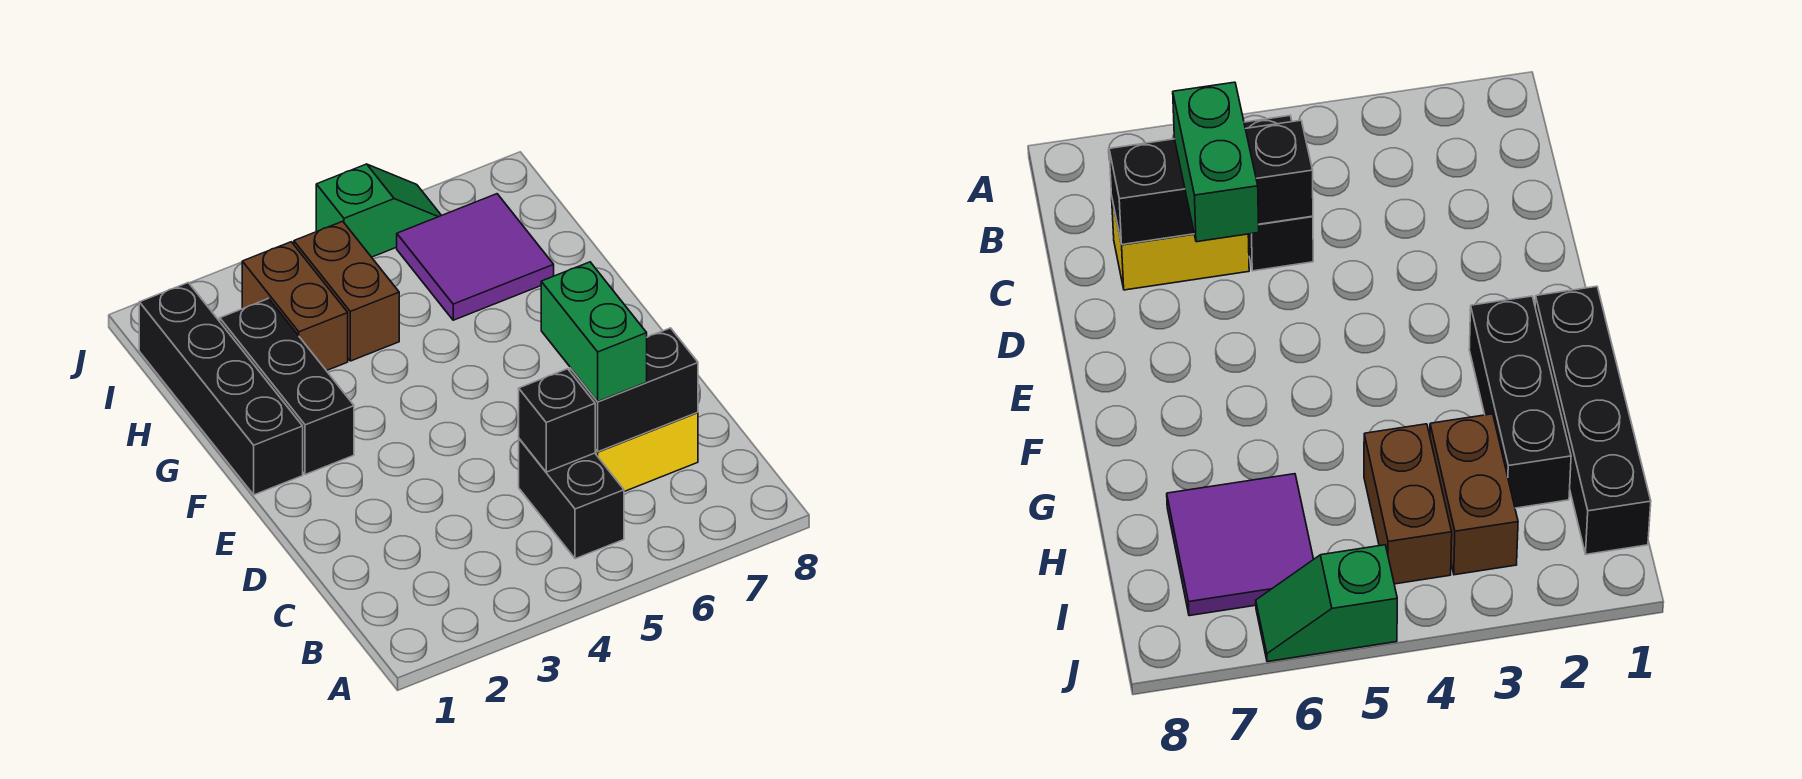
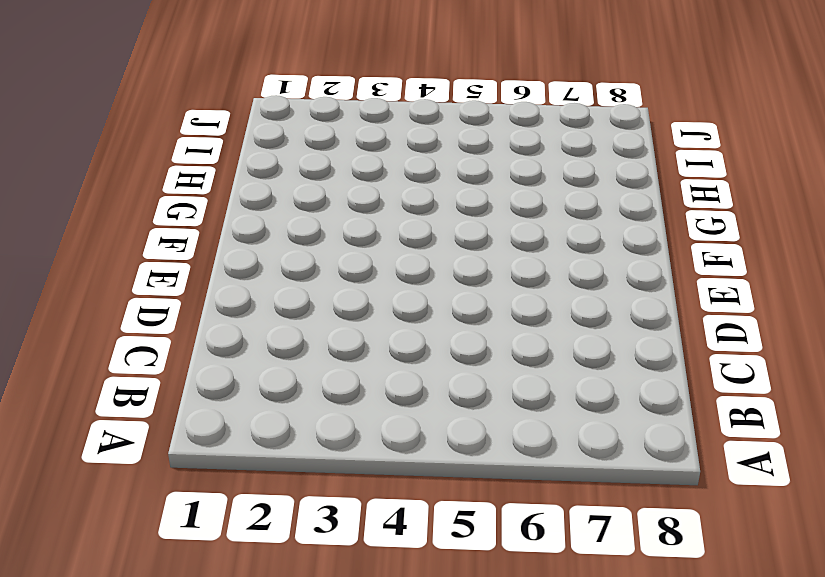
none -> black 1x2 brick [519,439,624,559]
none -> yellow 1x2 brick [595,412,698,491]

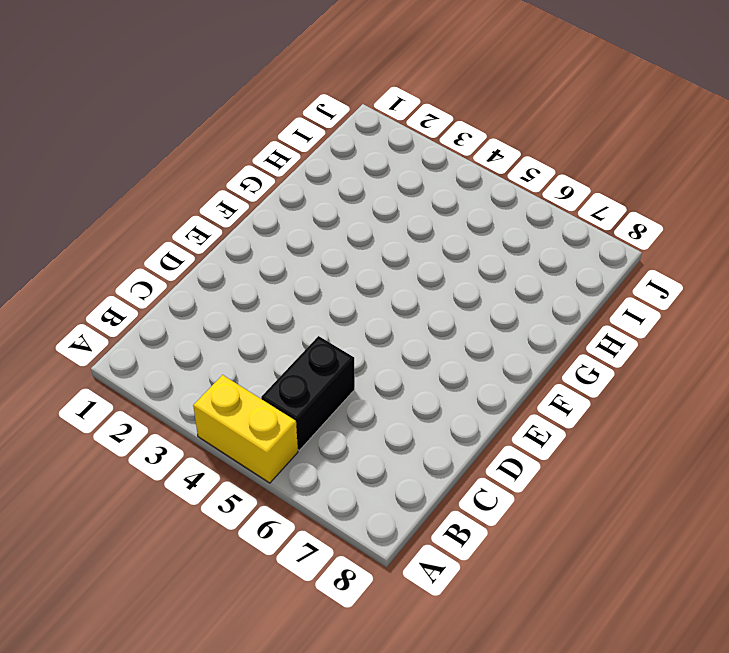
yellow 1x2 brick [193,375,298,483] -> yellow 1x2 brick moved to [595,412,698,491]
none -> black 1x4 brick [139,283,303,495]
none -> black 1x3 brick [220,298,354,475]

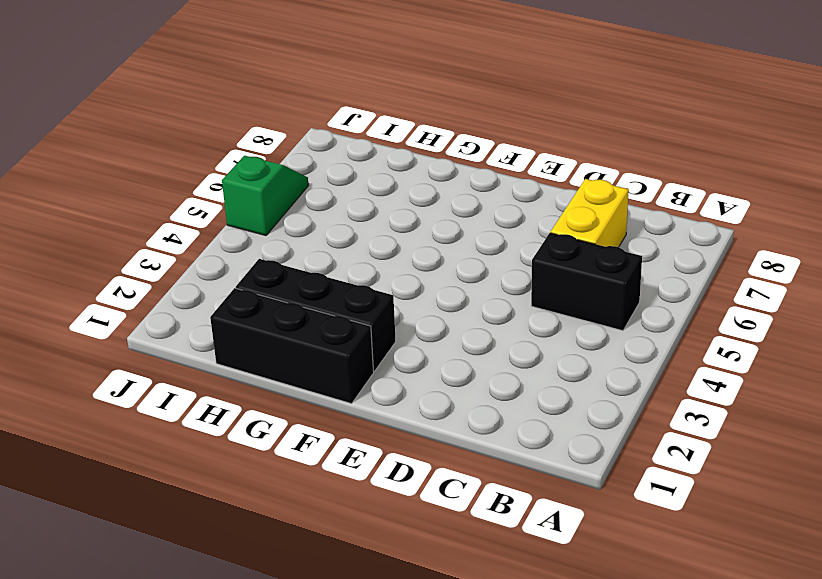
black 1x3 brick [210,288,374,404] -> black 1x4 brick [139,283,303,495]
none -> brown 1x2 brick [242,242,348,371]
none -> brown 1x2 brick [294,221,399,361]

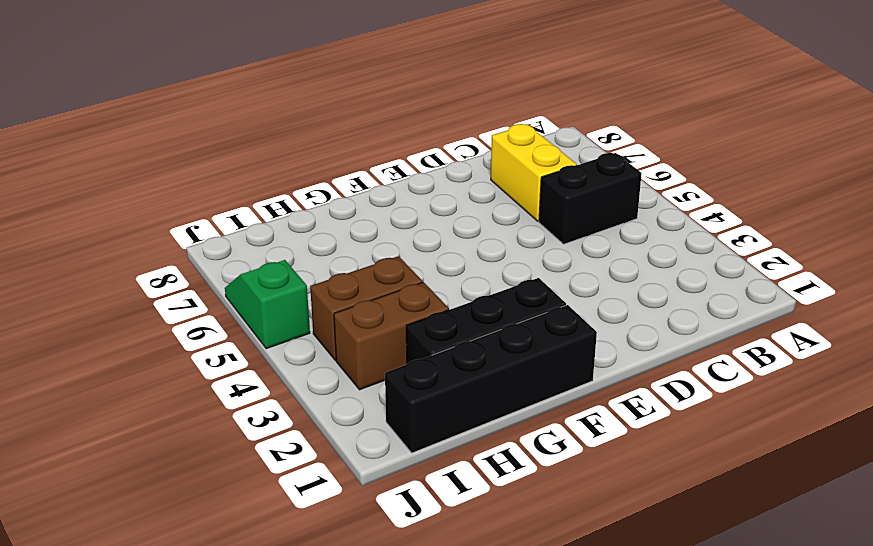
none -> purple 2x2 tile [397,194,554,320]
none -> black 1x1 brick [519,369,595,472]

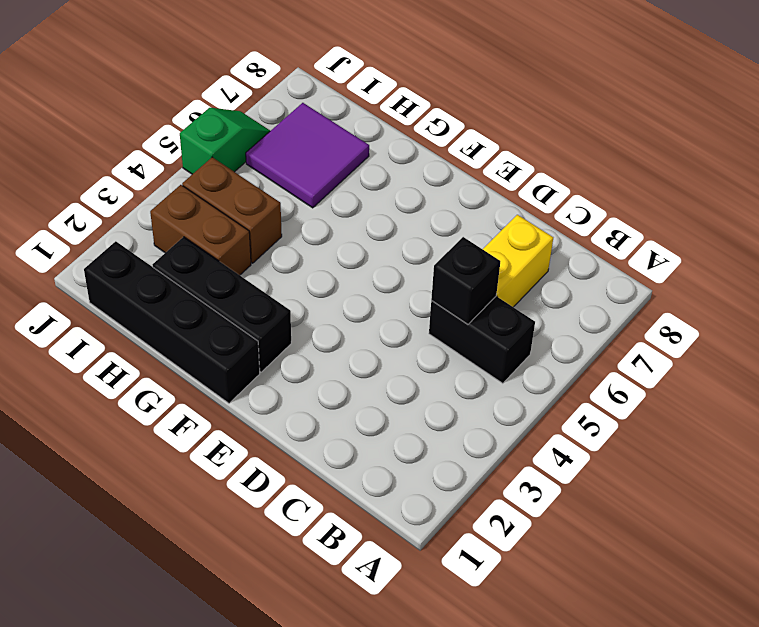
none -> black 1x2 brick [570,328,698,452]
none -> green 1x2 brick [541,262,647,401]

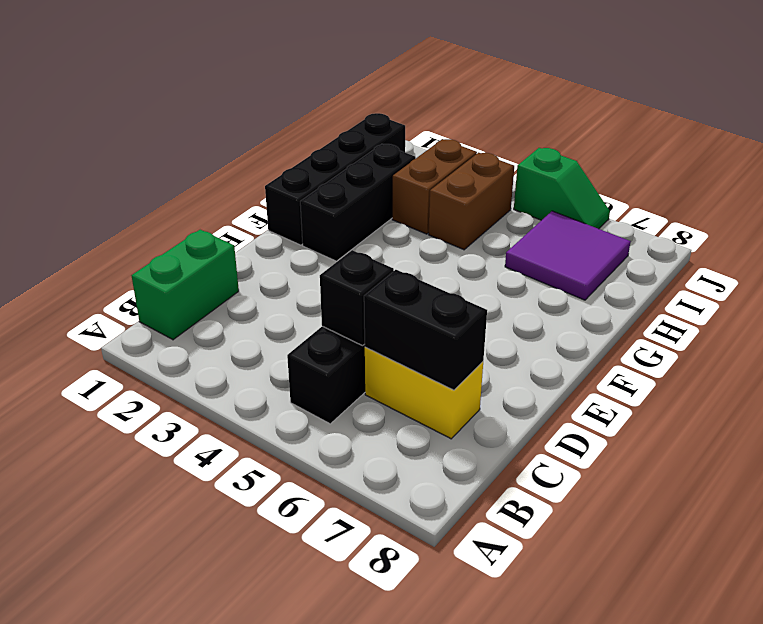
green 1x2 brick [132,230,239,340] -> green 1x2 brick moved to [541,262,647,401]

